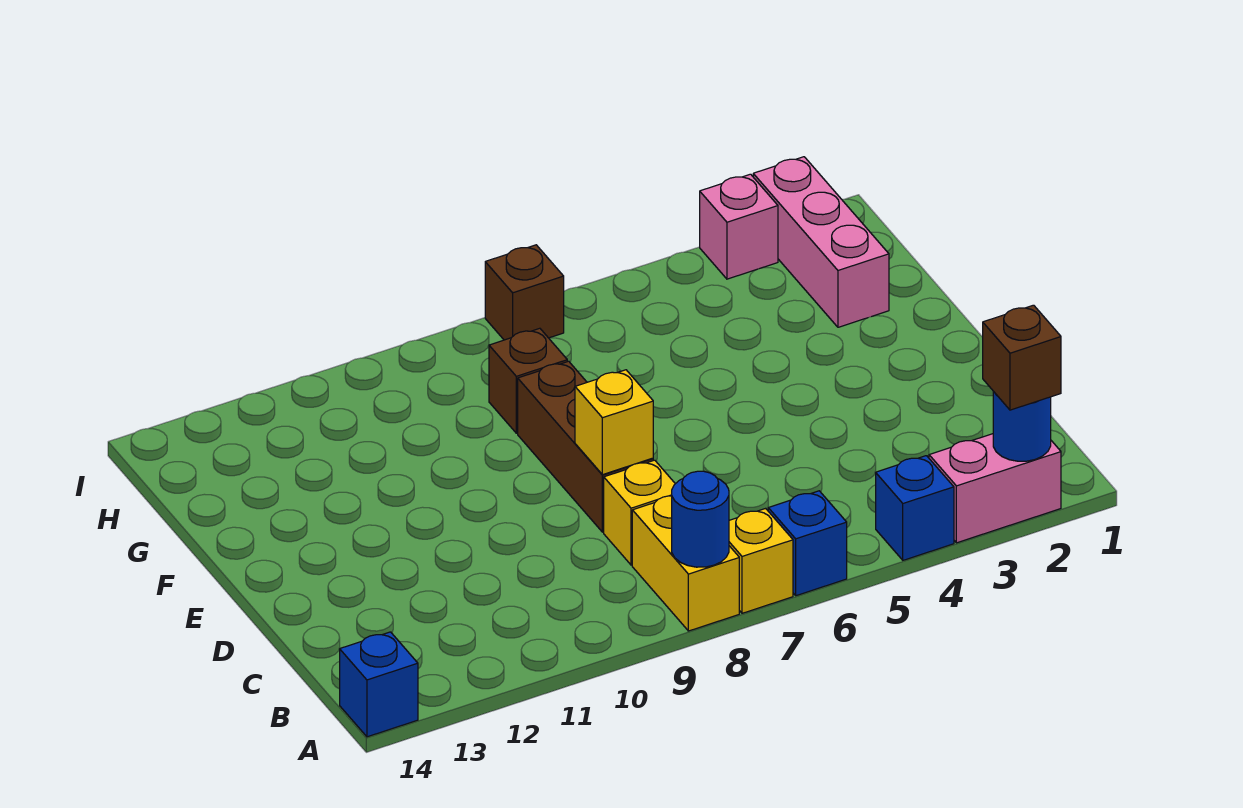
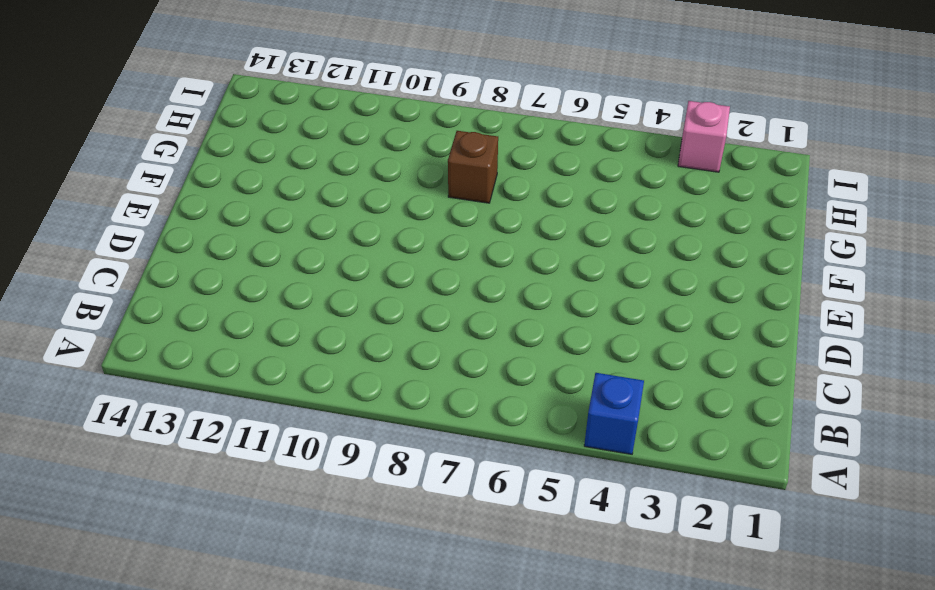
none -> pink 1x2 brick [929,434,1061,543]
none -> blue 1x1 brick [768,491,847,596]
none -> yellow 1x1 brick [729,508,793,613]

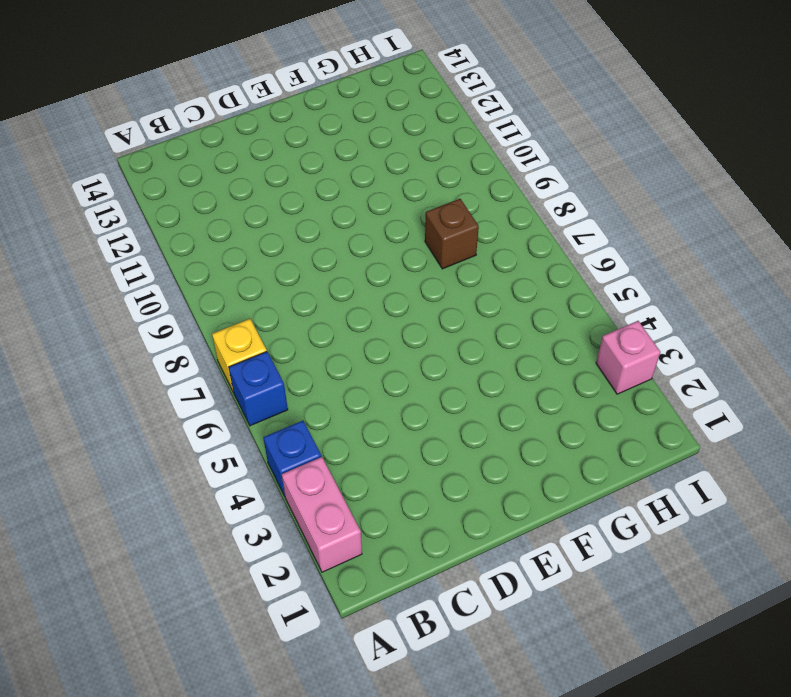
none -> yellow 1x2 brick [632,496,739,631]
none -> blue 1x1 brick [340,632,418,737]
none -> yellow 1x1 brick [604,460,675,565]

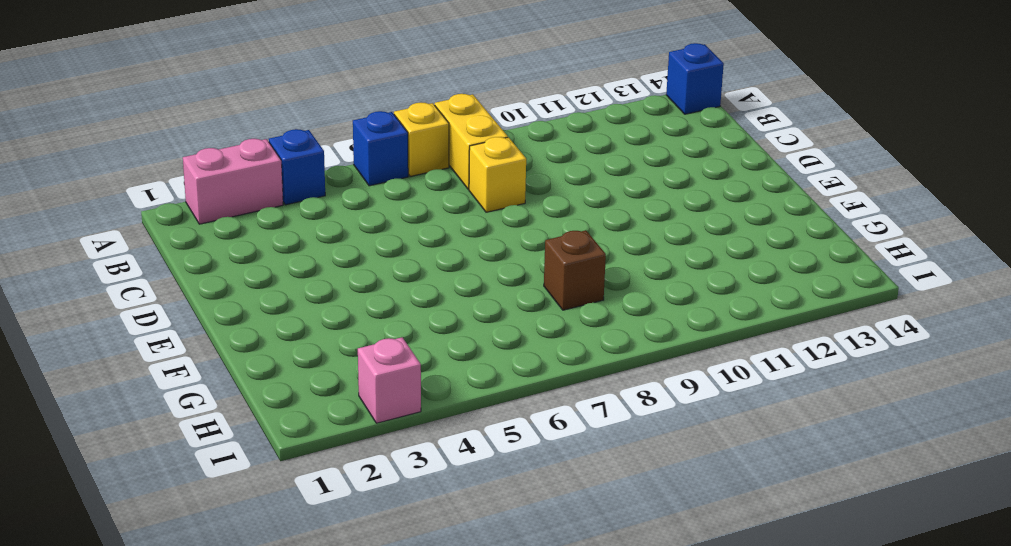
none -> brown 1x3 brick [518,361,653,532]
none -> pink 1x3 brick [753,157,889,327]
none -> brown 1x1 brick [485,245,564,340]

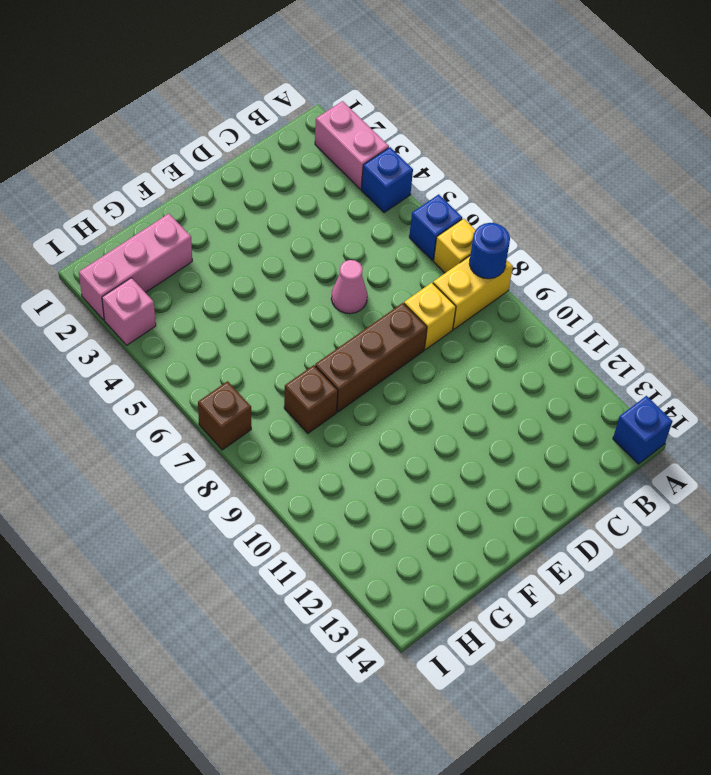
pink 1x1 cone [331,260,367,314] -> none
none -> blue 1x1 round brick [993,391,1051,461]
none -> yellow 1x1 brick [575,370,653,475]
none -> brown 1x1 brick [983,305,1061,410]

